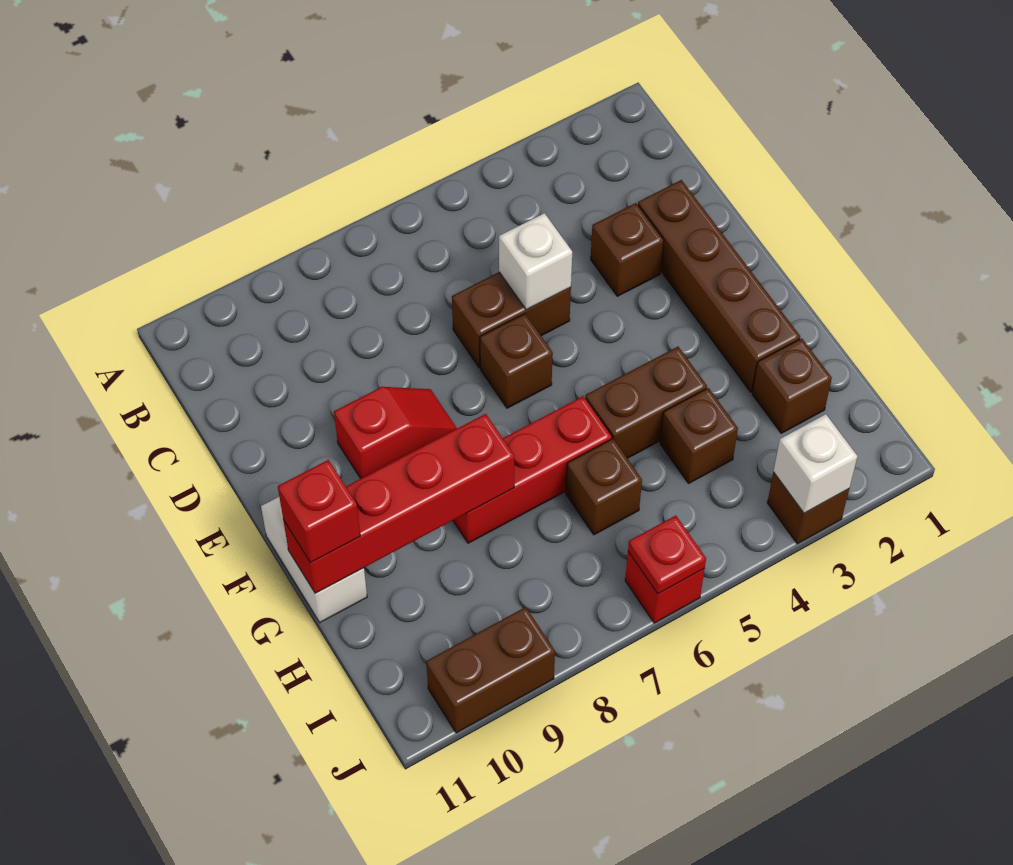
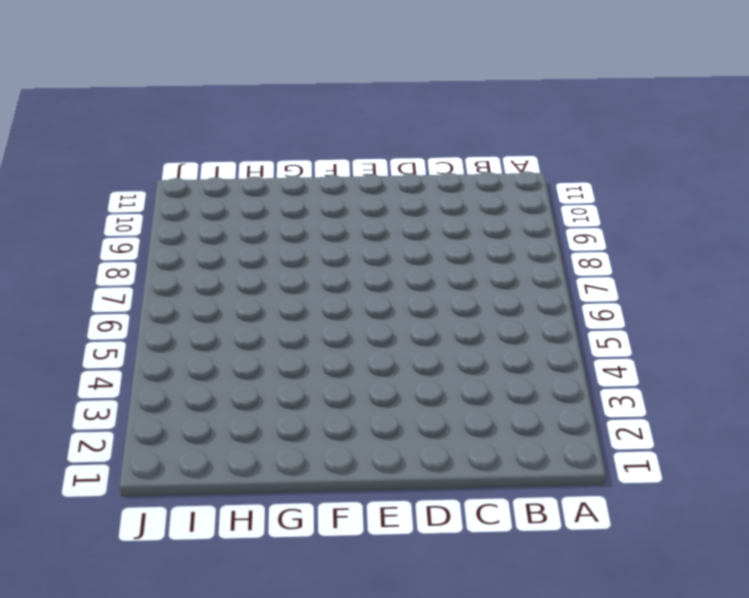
none -> brown 1x4 brick [638,180,800,392]
none -> brown 1x1 brick [591,203,664,296]
none -> brown 1x2 brick [452,272,571,368]

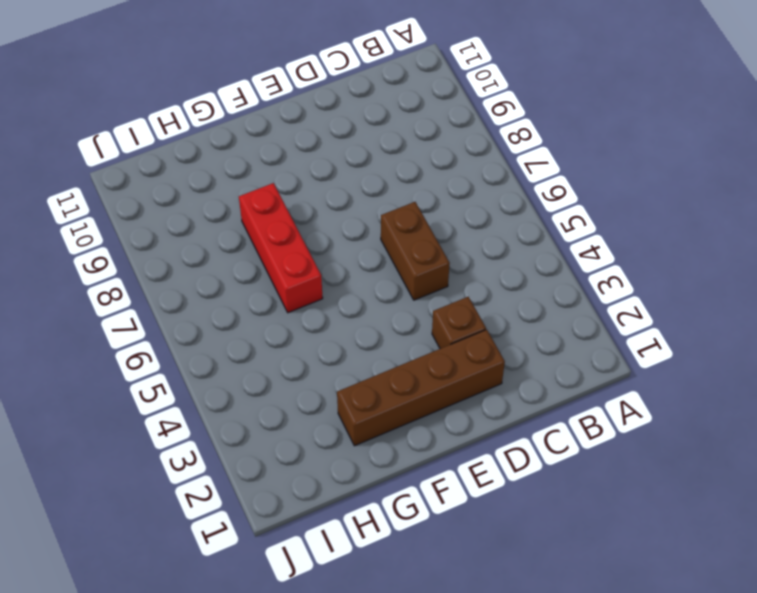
none -> brown 1x1 brick [480,314,553,408]
none -> red 1x2 slope [334,387,457,479]
none -> white 1x2 brick [261,497,367,622]

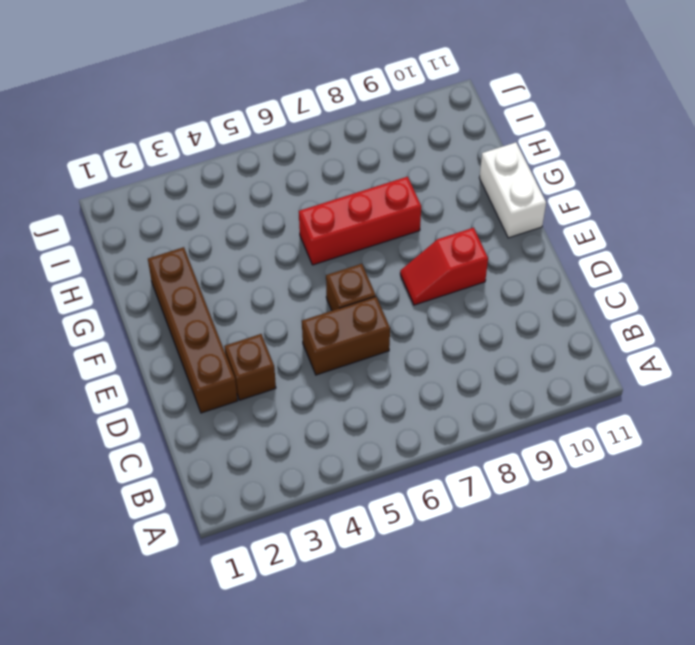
none -> brown 1x2 brick [585,347,707,458]
none -> brown 1x1 brick [752,338,832,433]
none -> brown 1x1 brick [660,388,738,483]

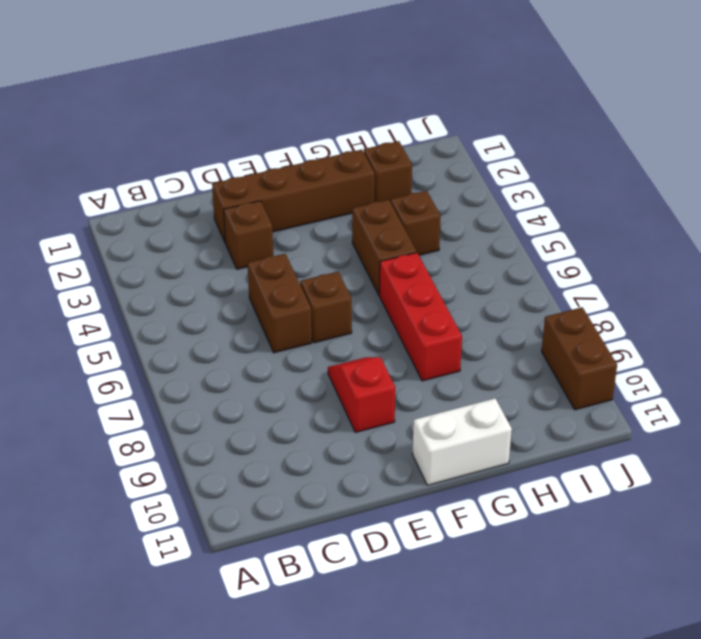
none -> brown 1x1 brick [566,439,642,535]
none -> brown 1x1 brick [767,472,849,544]
none -> red 1x1 brick [625,552,704,623]

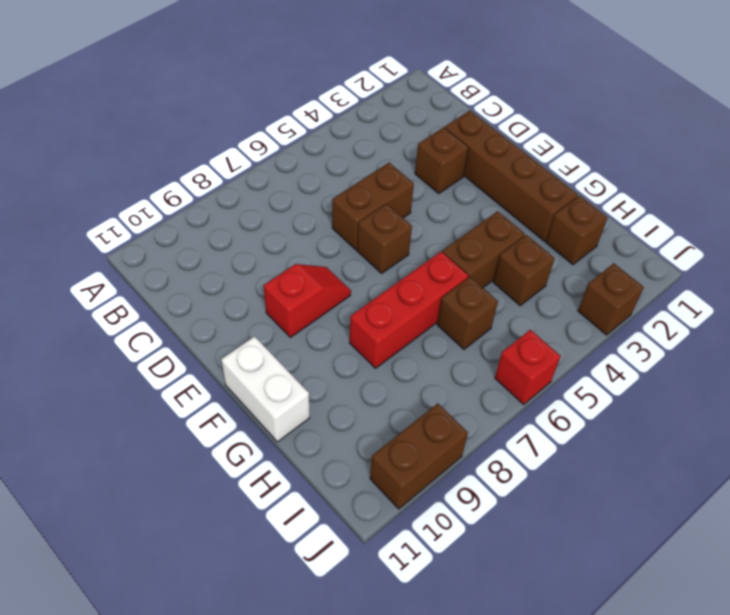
none -> white 1x1 brick [499,213,572,310]
none -> red 1x4 brick [283,414,514,593]
none -> white 1x1 brick [774,414,857,513]

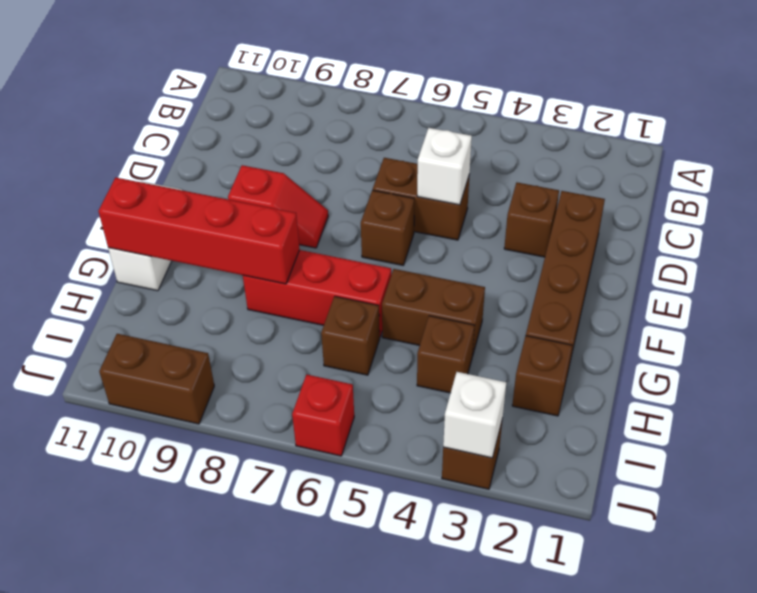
none -> red 1x1 plate [628,515,706,594]
none -> red 1x1 brick [278,460,360,562]

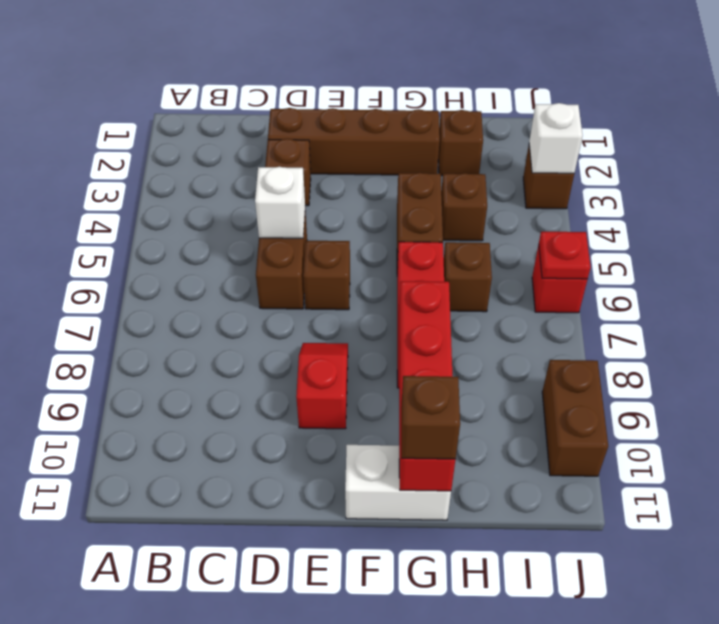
brown 1x1 brick [401,376,460,459] -> red 1x1 brick [278,460,360,562]

